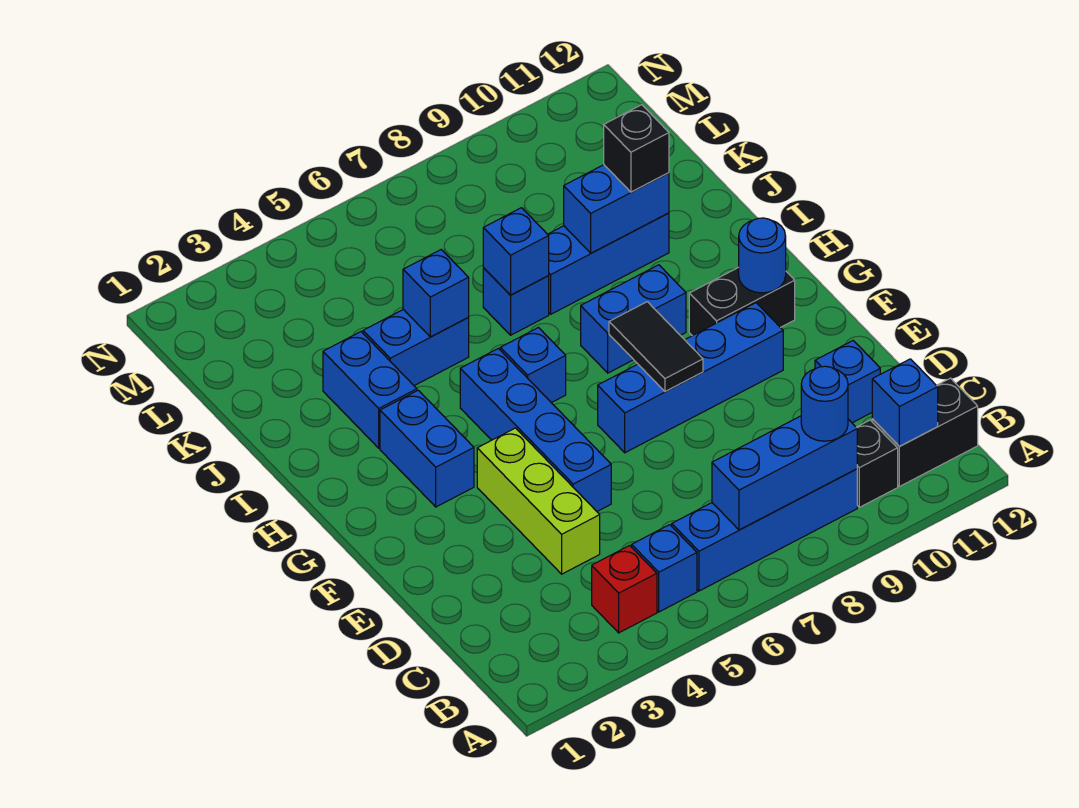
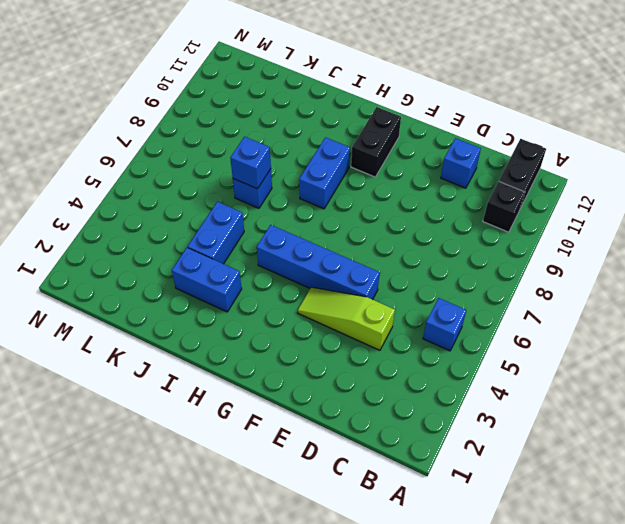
lime 1x3 slope [298,287,395,350] -> lime 1x3 brick [477,428,600,574]
none -> red 1x1 brick [592,546,657,633]
none -> blue 1x4 brick [672,469,857,591]
none -> blue 1x4 brick [598,303,783,453]

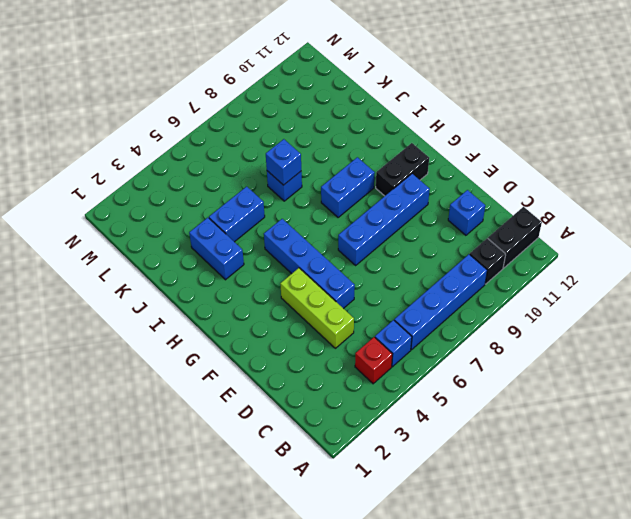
none -> blue 1x2 brick [380,390,474,507]
none -> blue 1x1 brick [500,328,566,403]
none -> blue 1x3 brick [548,213,669,314]

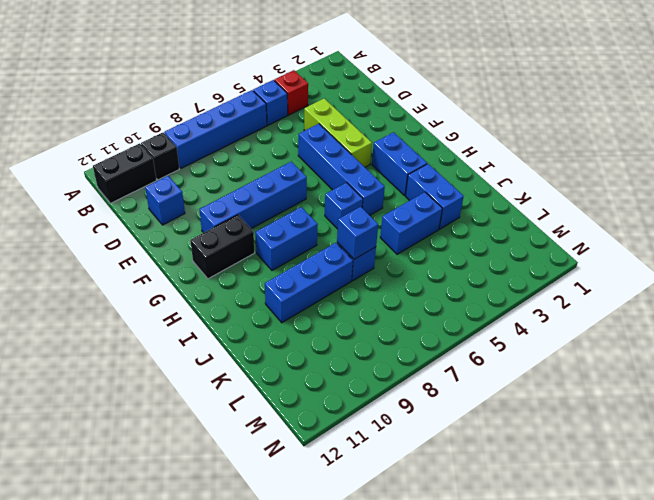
none -> blue 1x3 brick [712,416,857,530]
none -> blue 1x1 brick [872,359,938,446]
none -> black 1x2 tile [609,302,703,391]

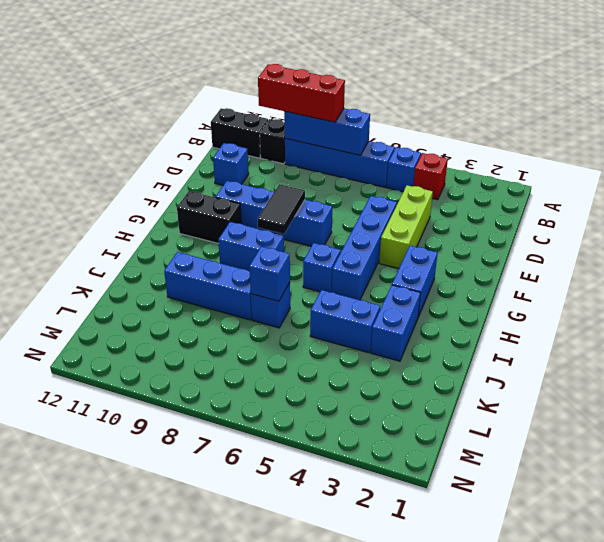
red 1x3 brick [258,64,345,122] -> blue 1x1 round brick [801,366,848,441]
none -> blue 1x1 brick [872,359,938,446]
none -> blue 1x1 round brick [739,218,786,293]
none -> blue 1x1 brick [403,250,469,337]

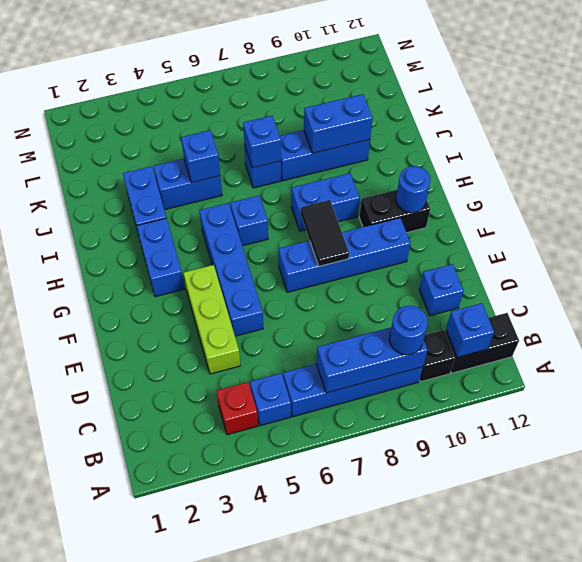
none -> black 1x1 brick [604,105,669,192]

